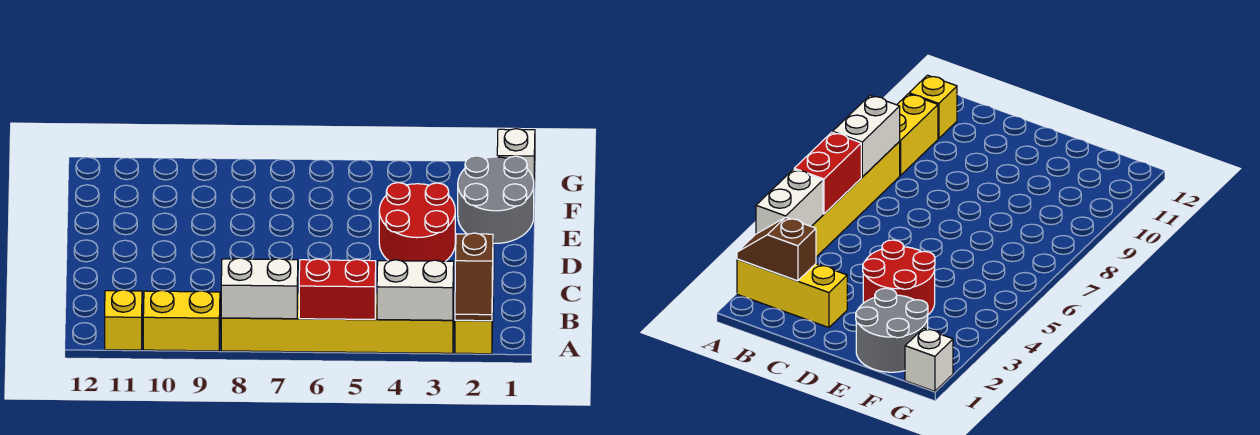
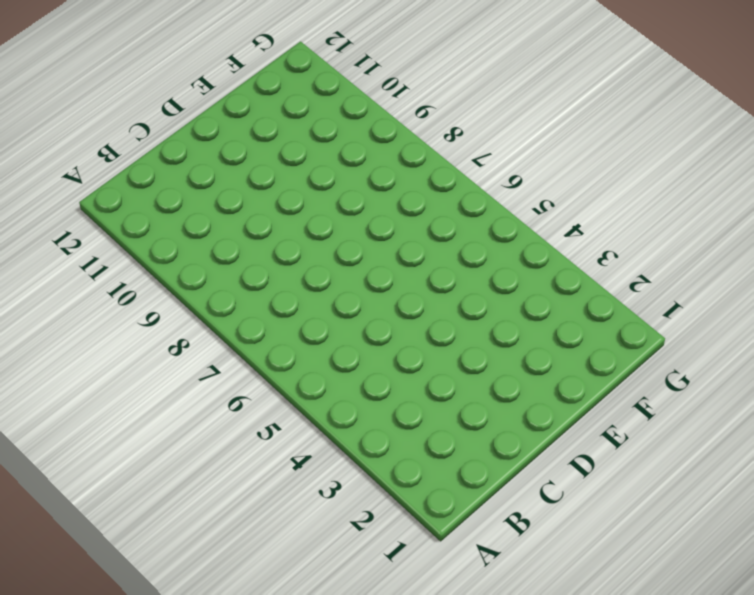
none -> yellow 1x3 brick [455,240,494,354]
none -> yellow 1x6 brick [221,293,454,353]

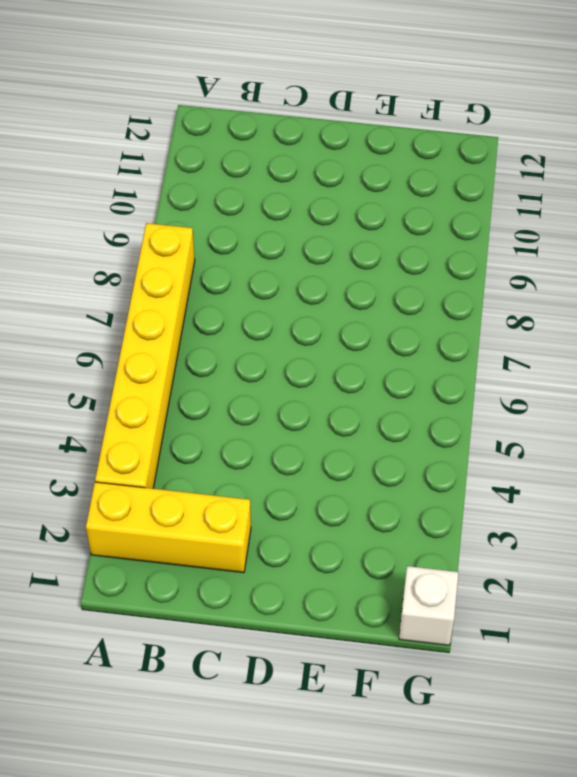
none -> yellow 1x2 brick [143,290,220,351]
none -> yellow 1x1 brick [105,290,142,350]

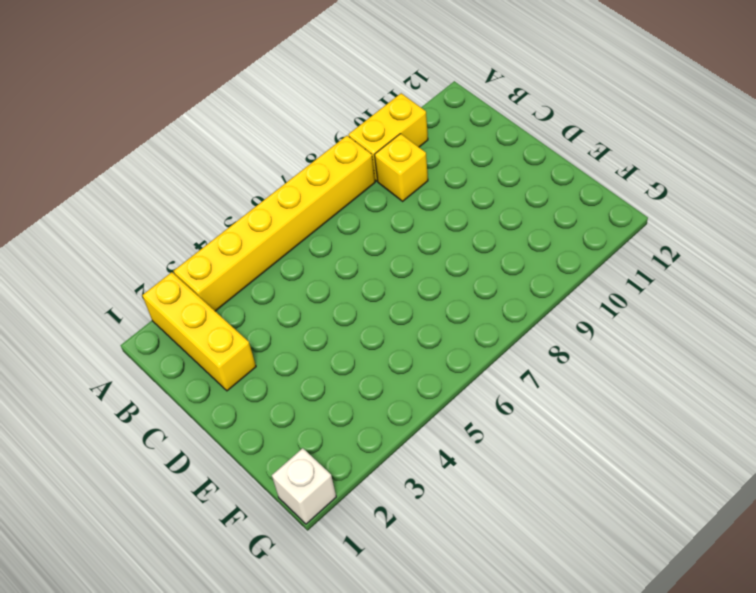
yellow 1x1 brick [375,134,428,201] -> yellow 1x1 brick moved to [105,290,142,350]
none -> red 2x2 round brick [379,183,455,261]
none -> grey 2x2 round brick [458,156,534,243]

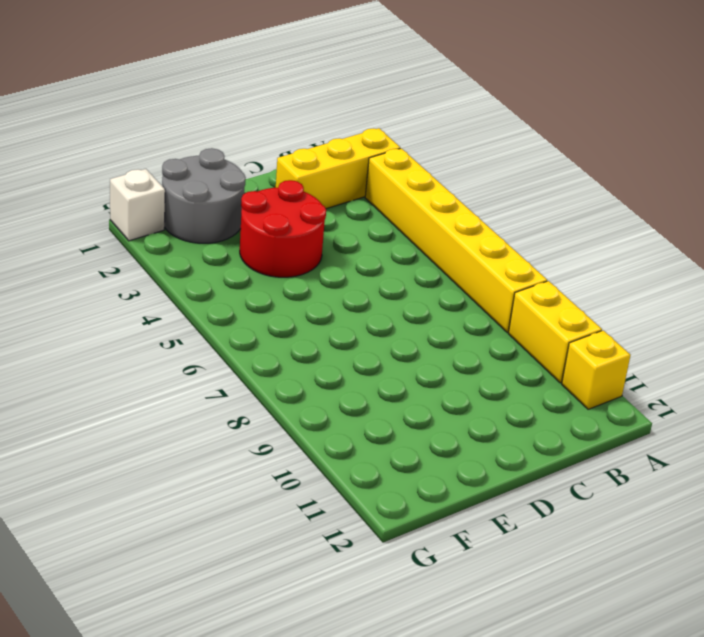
none -> brown 1x2 slope [455,233,493,321]
none -> white 1x2 brick [377,260,454,320]

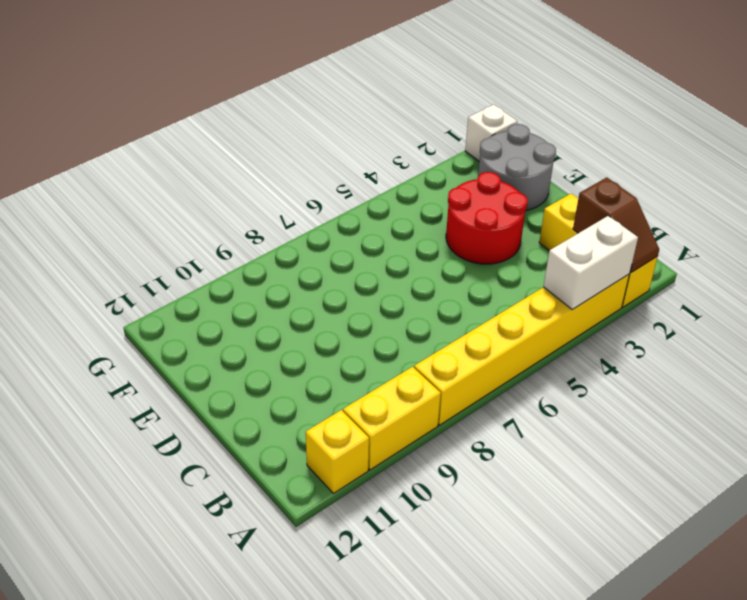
none -> red 1x2 brick [299,259,376,319]
none -> white 1x2 brick [221,258,298,319]

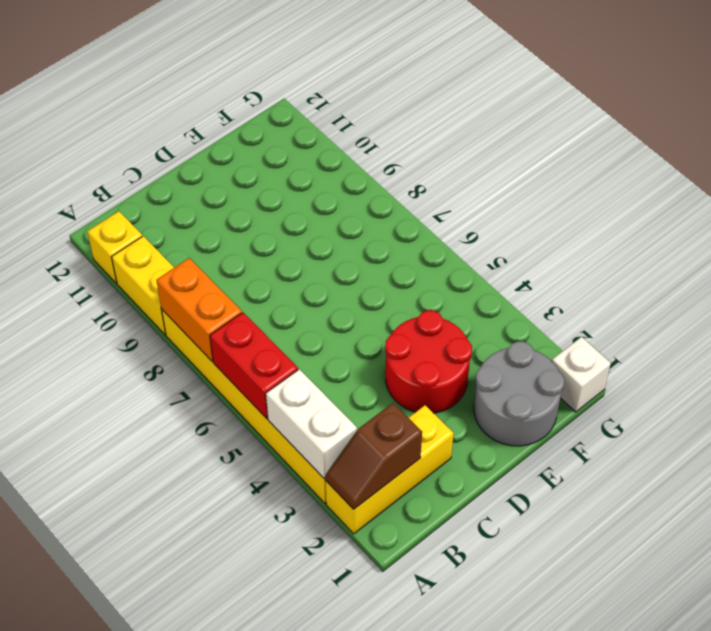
orange 1x2 brick [156,258,242,362] -> white 1x2 brick [221,258,298,319]

